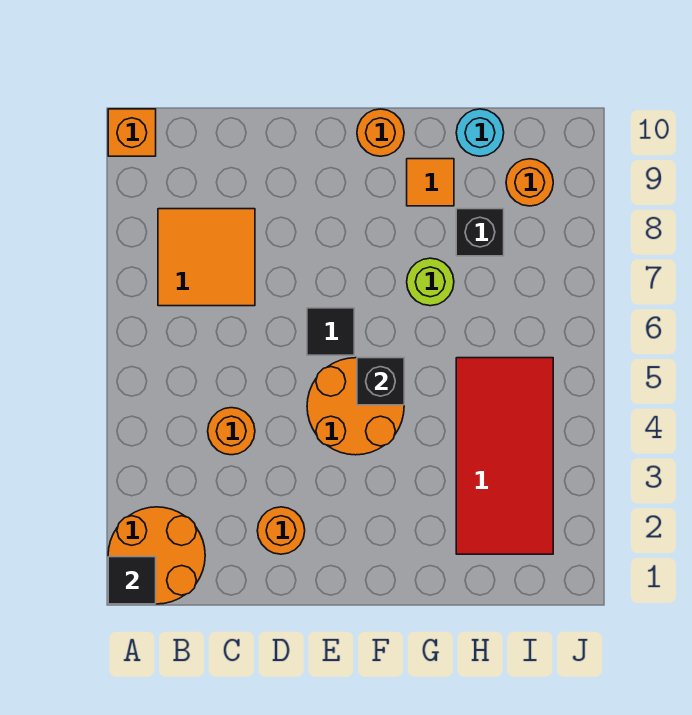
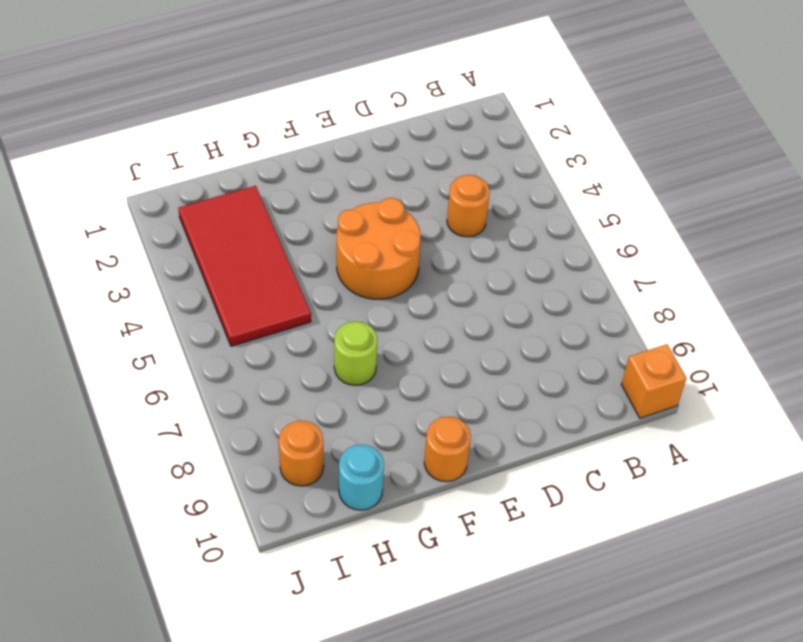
none -> orange 2x2 round brick [108,507,205,604]
none -> orange 2x2 tile [158,209,255,306]
none -> orange 1x1 round brick [257,507,305,554]

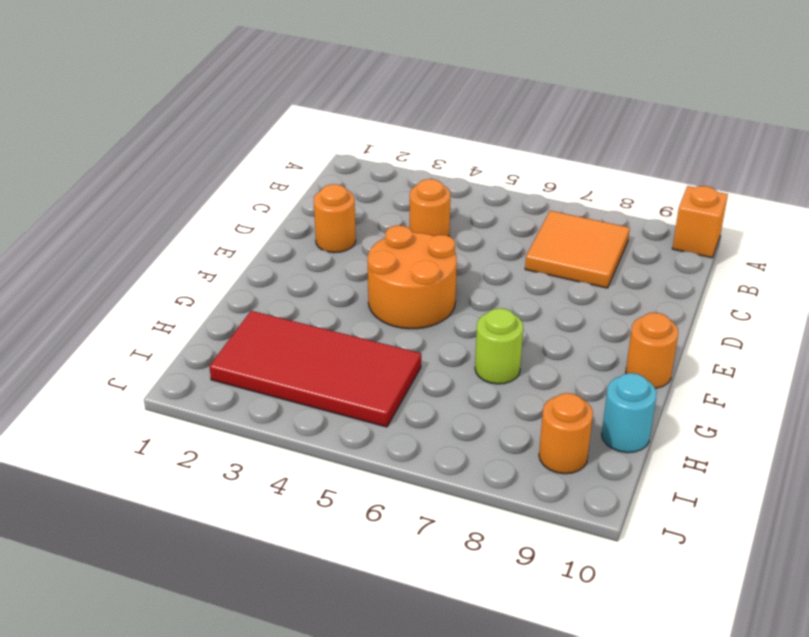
none -> orange 2x2 round brick [108,507,205,604]
none -> black 1x1 tile [307,308,354,355]
none -> orange 1x1 tile [407,159,454,206]

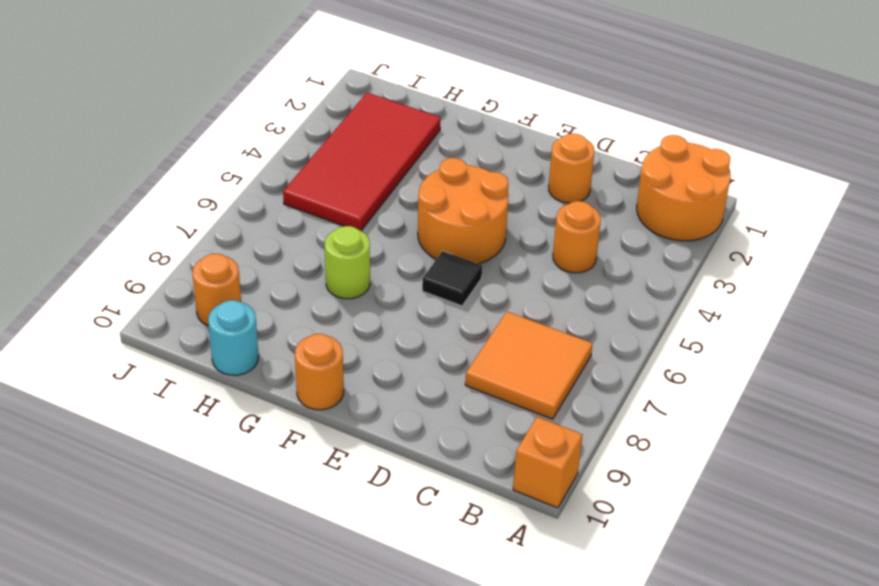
none -> orange 1x1 tile [407,159,454,206]
none -> black 1x1 brick [456,209,504,256]
none -> black 1x1 tile [108,557,156,604]

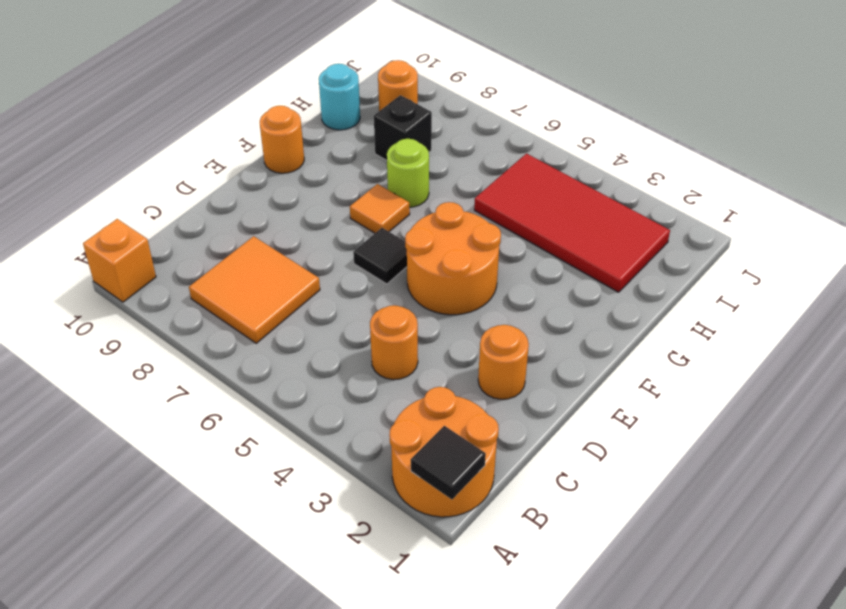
orange 1x1 tile [350,184,410,233] -> orange 1x1 tile moved to [407,159,454,206]
none -> black 1x1 brick [357,358,404,405]

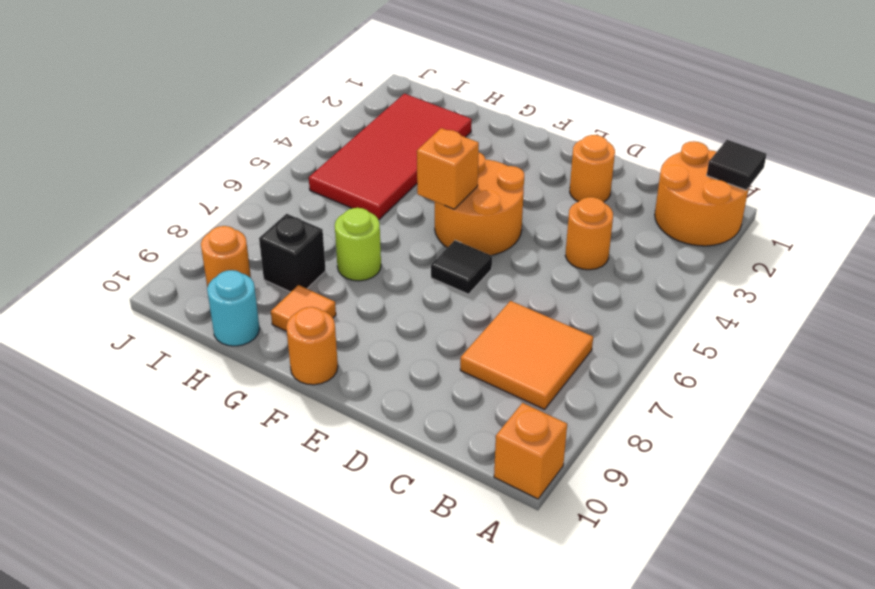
orange 1x1 brick [417,128,479,209] -> black 1x1 brick [357,358,404,405]

